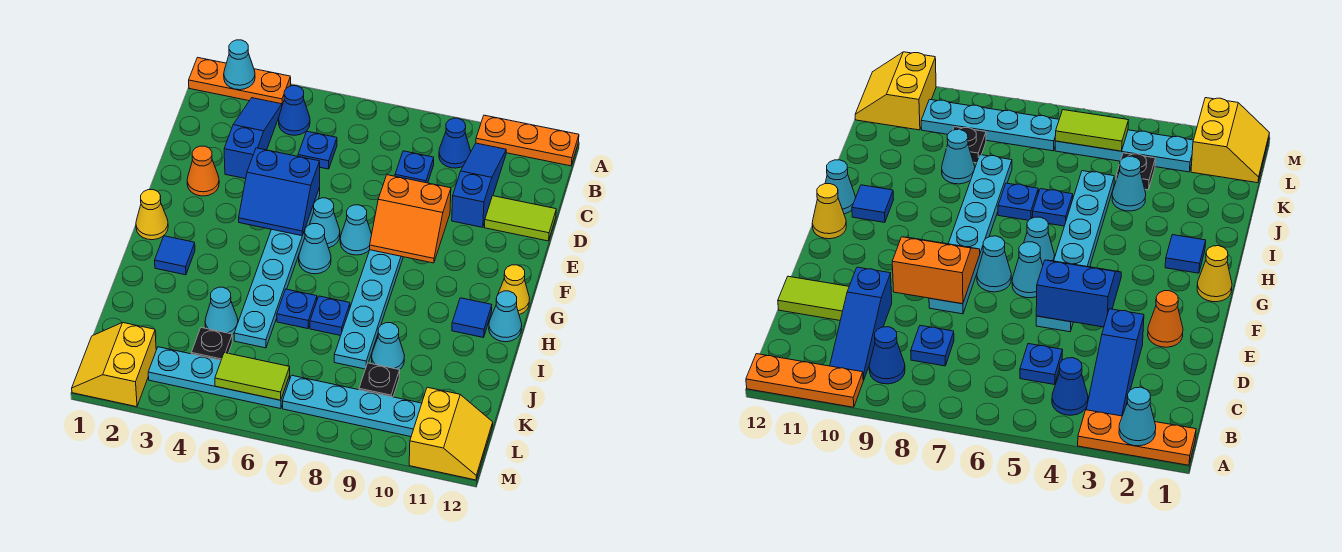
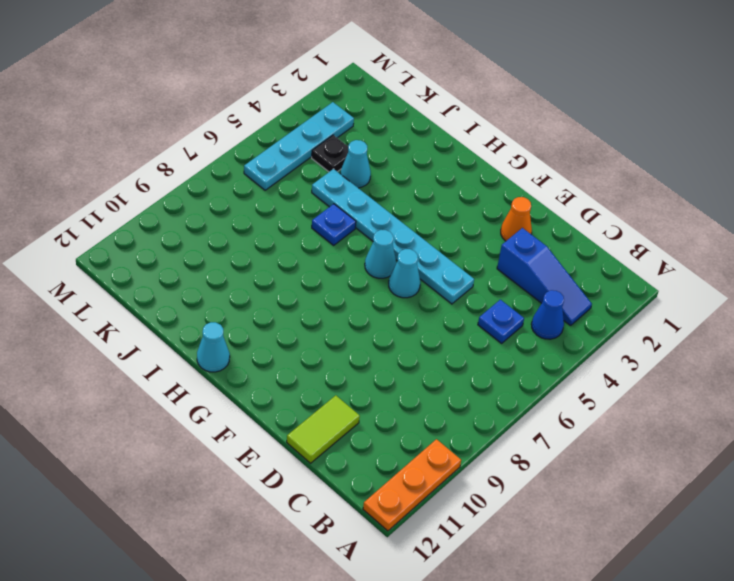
none -> orange 1x3 plate [189,57,291,105]
none -> blue 1x1 cone [439,118,471,168]
none -> blue 1x3 slope [452,143,506,227]
none -> blue 1x1 plate [395,151,434,183]

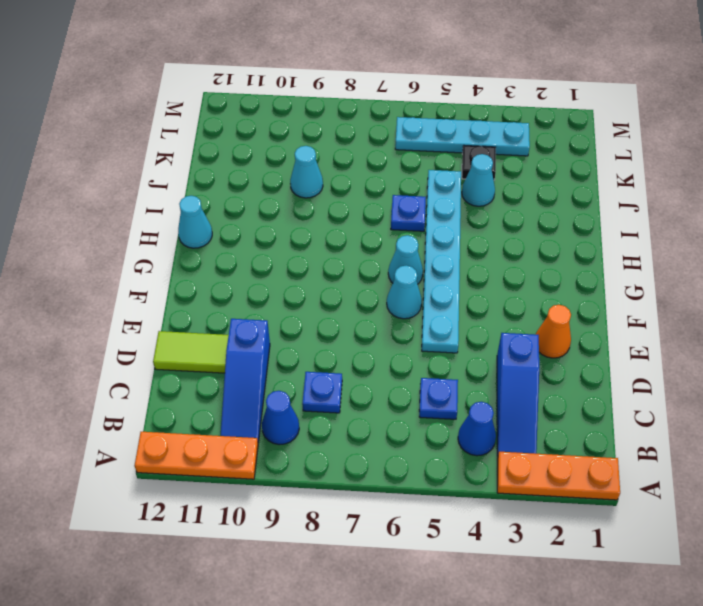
none -> cyan 1x6 plate [334,250,403,369]
none -> cyan 1x1 cone [340,205,372,255]
none -> yellow 1x1 cone [136,190,168,240]
none -> yellow 1x1 cone [498,265,530,315]

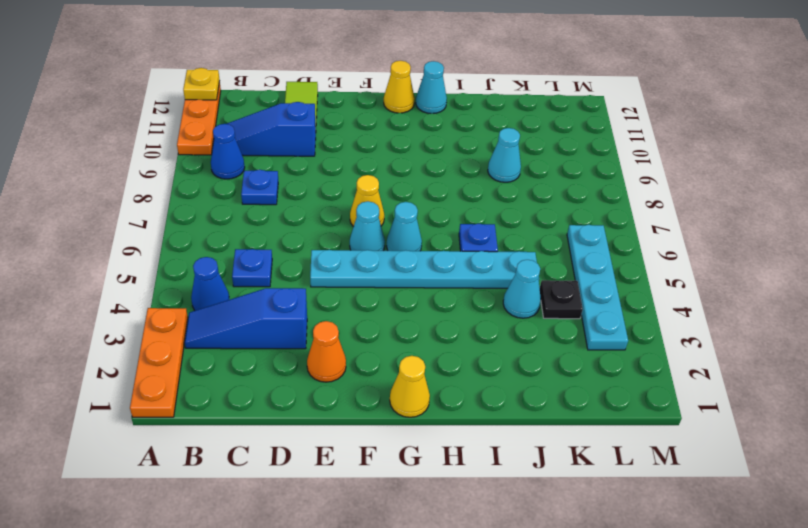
yellow 1x1 plate [183,68,220,100] -> none
yellow 1x1 cone [350,175,384,227] -> cyan 1x1 cone [340,205,372,255]
none -> cyan 1x6 plate [334,250,403,369]
none -> blue 1x1 tile [155,236,195,275]
none -> blue 1x1 tile [452,298,492,338]
none -> blue 1x1 plate [310,296,350,336]

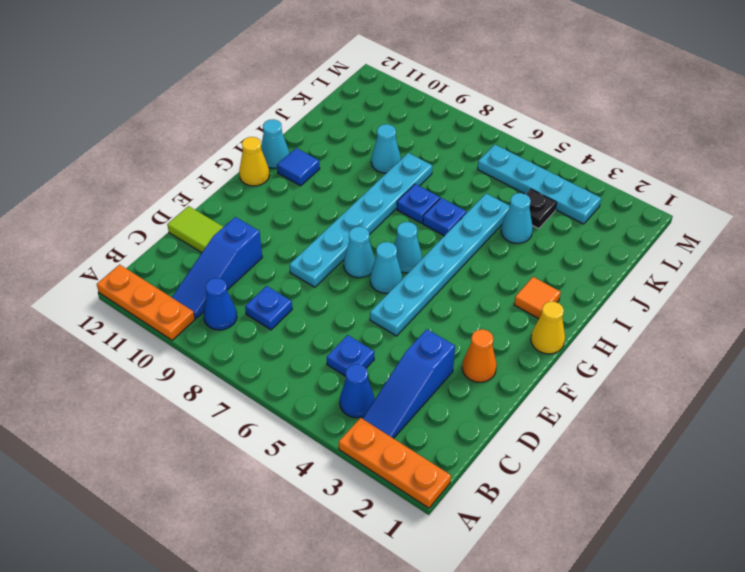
orange 1x1 tile [514,277,561,319] -> blue 1x1 tile [155,236,195,275]
none -> black 1x1 plate [359,363,400,397]
none -> yellow 2x2 slope [72,323,156,407]
none -> cyan 1x4 plate [282,375,422,437]
none -> yellow 2x2 slope [409,387,493,480]

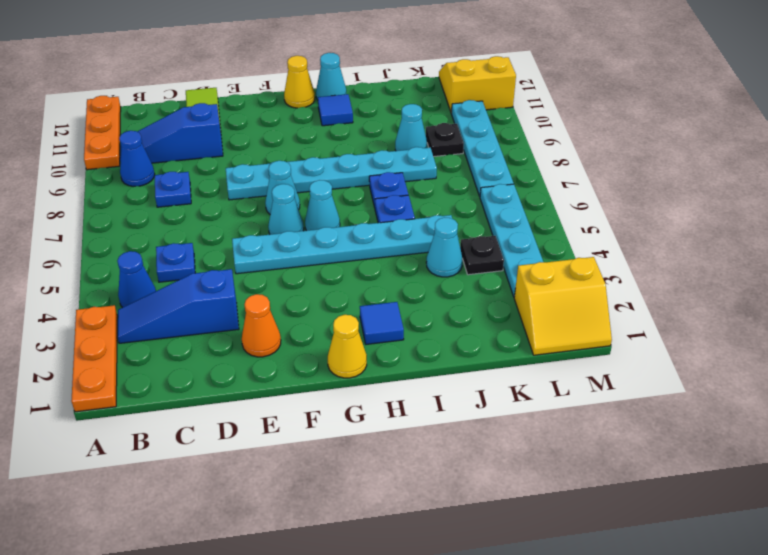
none -> cyan 1x1 cone [224,40,255,90]
none -> blue 2x2 slope [239,148,320,236]
none -> orange 2x2 slope [370,175,451,263]
none -> lime 1x2 tile [215,353,290,400]

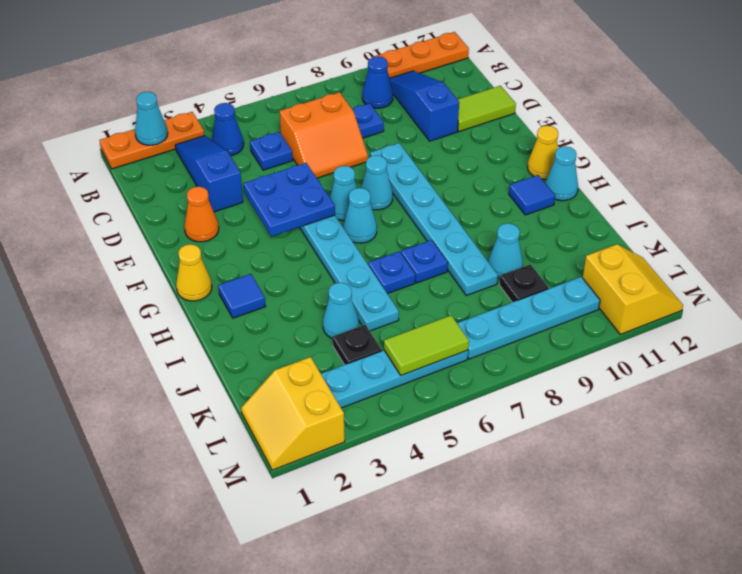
orange 2x2 slope [280,92,368,178] -> orange 2x2 slope moved to [370,175,451,263]
blue 2x2 plate [243,163,335,236] -> blue 2x2 slope [239,148,320,236]

